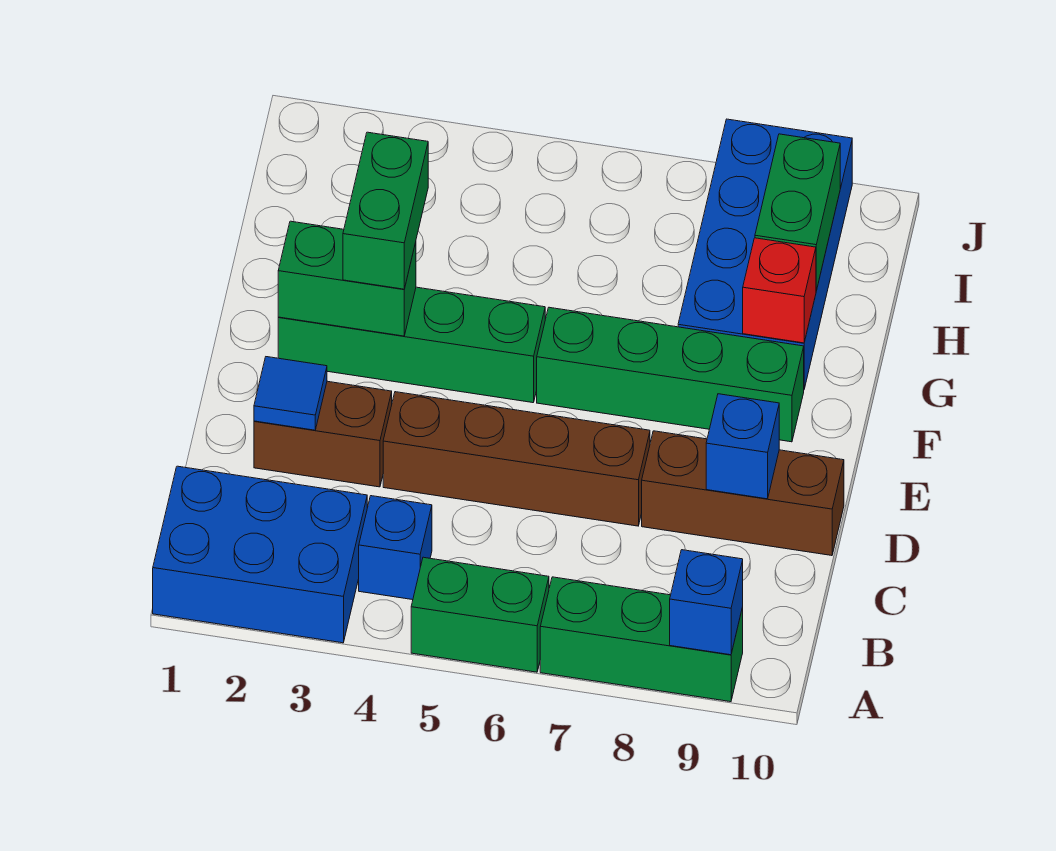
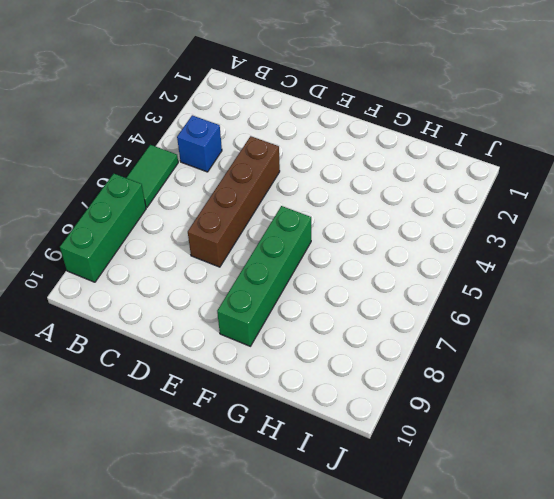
green 1x2 tile [127,145,178,208] -> green 1x2 brick [411,557,549,672]
none -> blue 2x3 brick [153,466,367,643]
none -> brown 1x2 brick [254,381,392,487]
none -> brown 1x3 brick [642,431,844,556]

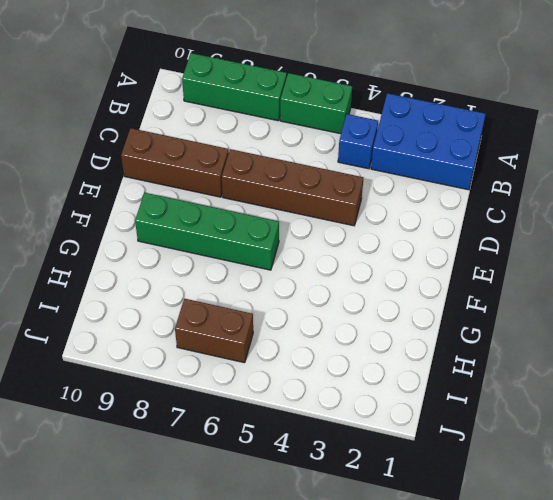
brown 1x2 brick [175,299,253,363] -> brown 1x2 brick moved to [254,381,392,487]
none -> green 1x4 brick [278,287,545,403]
none -> blue 2x4 brick [678,119,852,389]
none -> blue 1x1 brick [670,550,743,655]

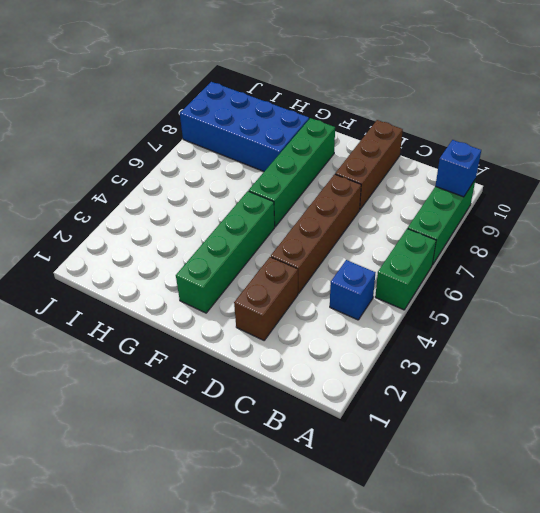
none -> blue 2x3 brick [153,466,367,643]
none -> blue 1x1 tile [254,357,327,430]
none -> blue 1x1 brick [706,394,779,499]

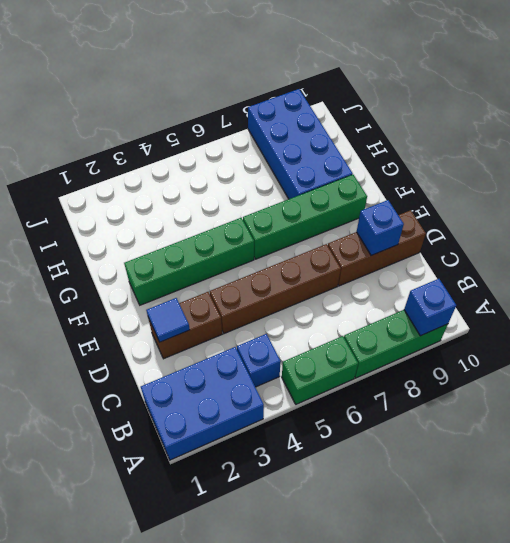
none -> green 1x2 brick [278,221,416,336]
none -> red 1x1 brick [743,238,816,343]
none -> green 1x2 brick [755,134,840,291]

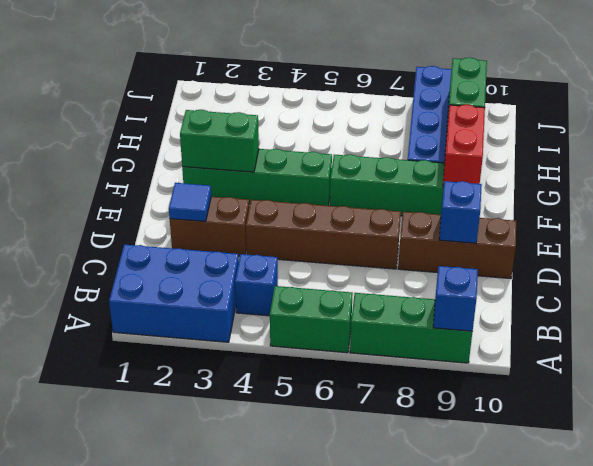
red 1x2 brick [443,105,485,187] -> red 1x1 brick [743,238,816,343]
none -> green 1x2 brick [343,132,428,289]

